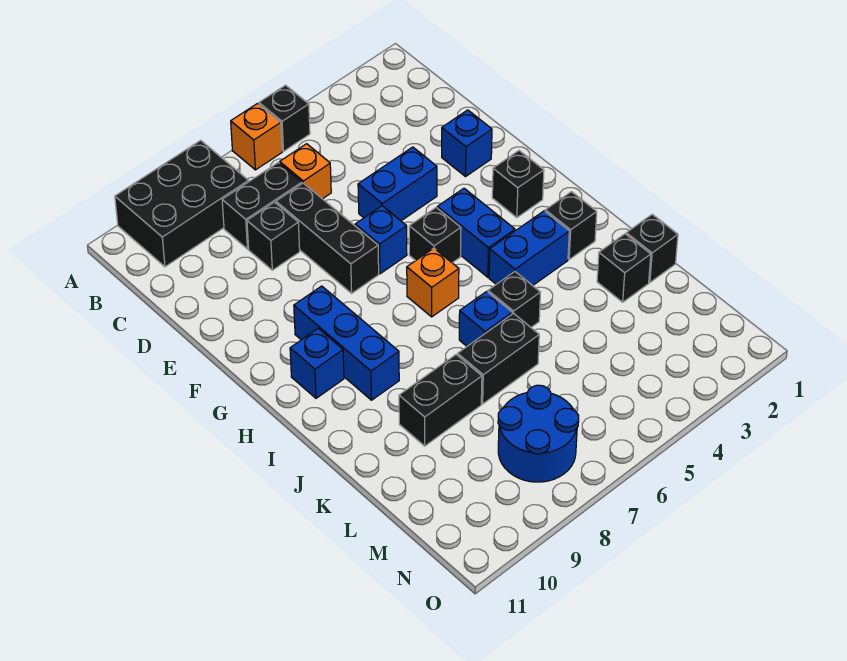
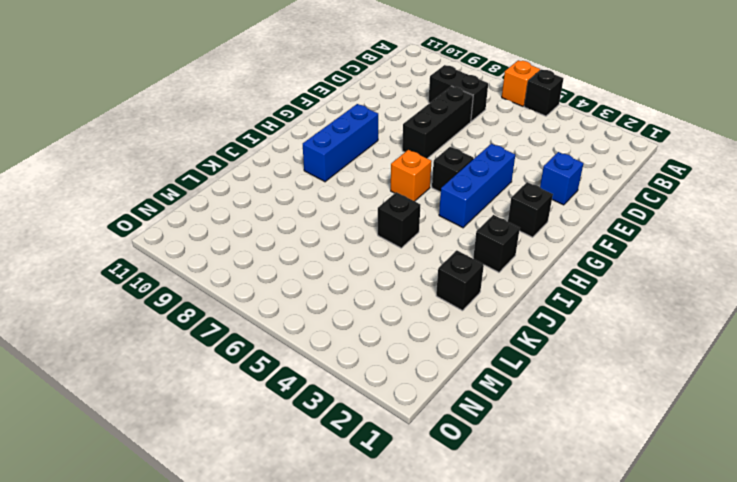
blue 1x3 brick [439,144,515,228] -> blue 1x2 brick [437,188,515,277]
none -> black 2x3 brick [115,140,249,267]
none -> orange 1x1 brick [280,144,331,199]
none -> black 1x1 brick [247,202,300,270]

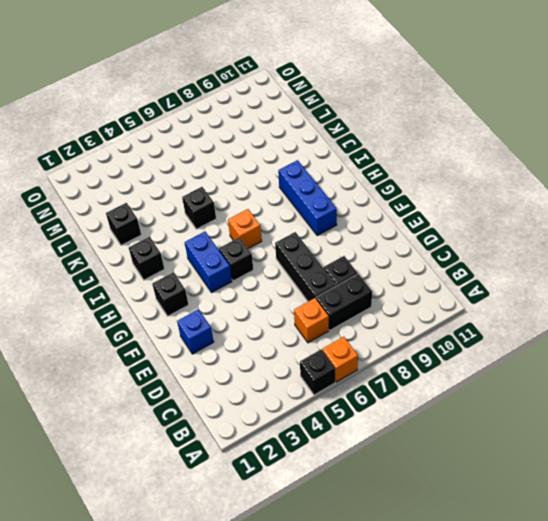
none -> black 2x3 brick [115,140,249,267]
none -> blue 1x2 brick [358,147,437,221]
none -> blue 1x1 brick [355,206,407,274]

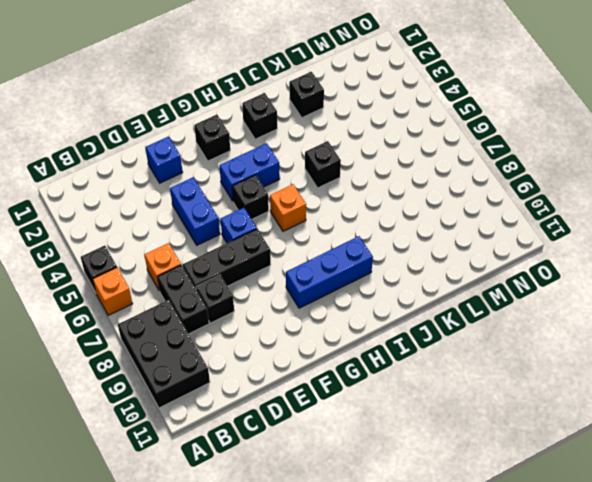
none -> blue 1x1 brick [290,328,344,398]
none -> blue 1x2 brick [489,211,569,286]
none -> blue 1x1 brick [459,291,512,346]

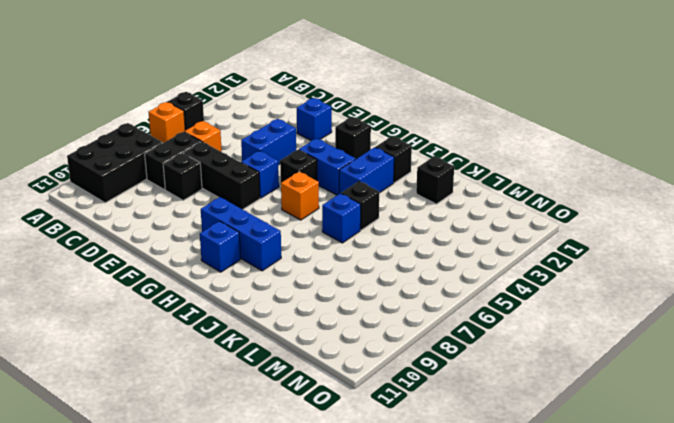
none -> black 1x1 brick [626,214,678,283]
none -> black 1x2 brick [458,313,539,404]
none -> black 1x2 brick [399,355,482,446]

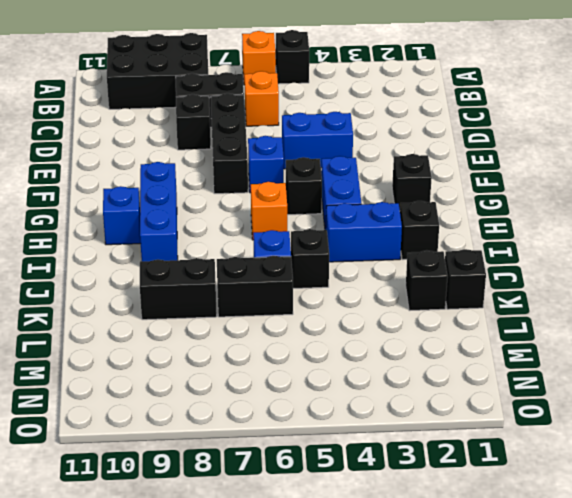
none -> blue 1x1 brick [442,110,492,176]
none -> blue 2x2 round brick [498,385,579,482]

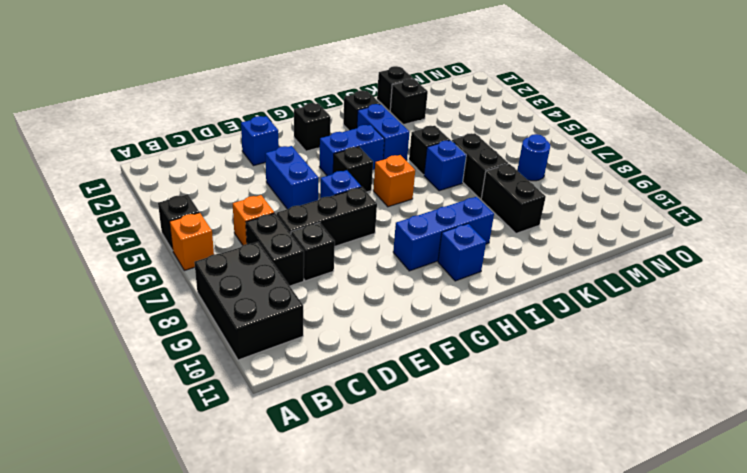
blue 1x1 round brick [517,134,550,181] -> blue 2x2 round brick [498,385,579,482]

